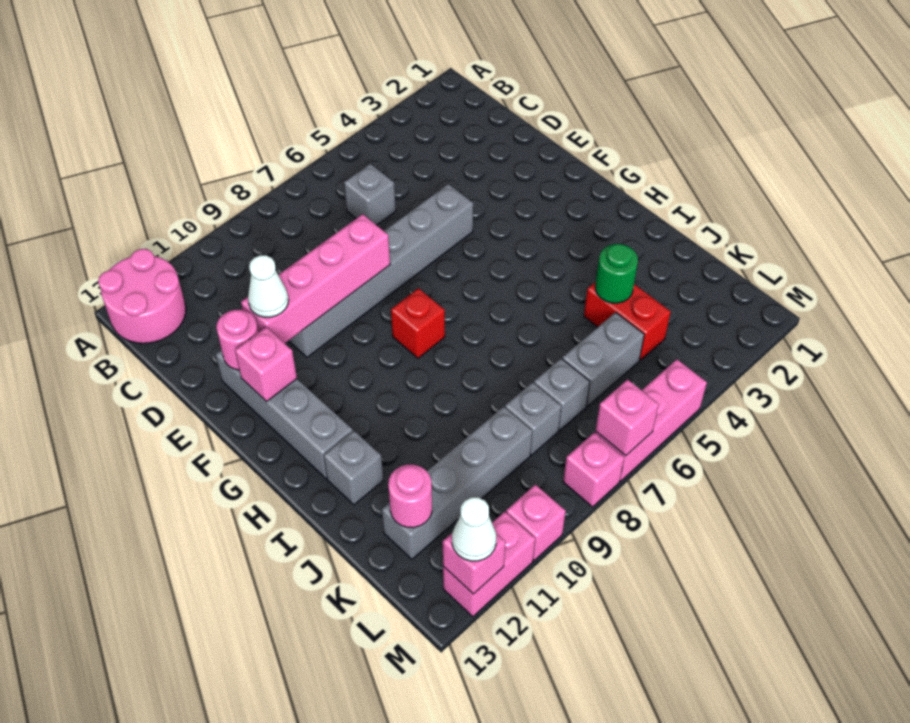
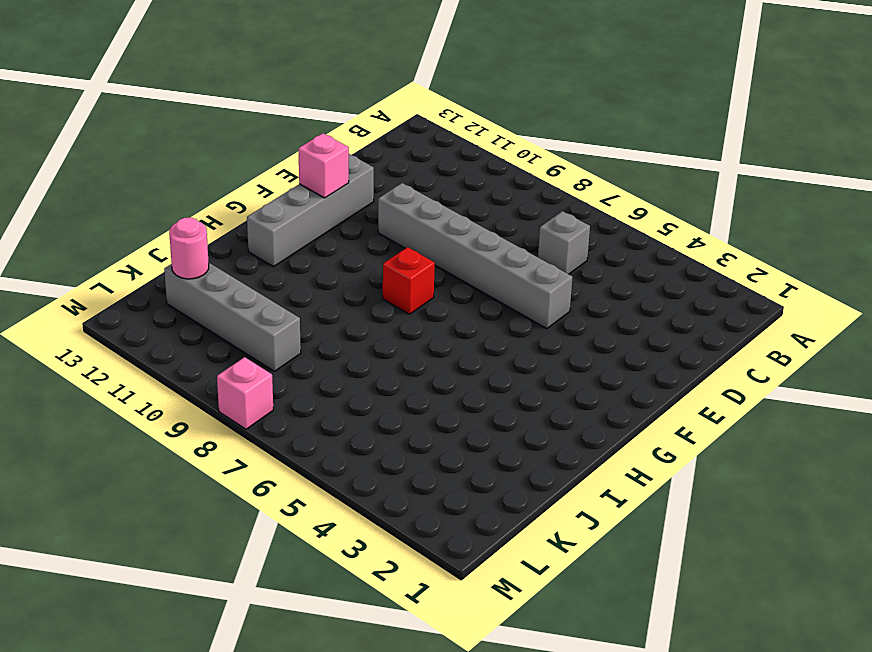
none -> pink 2x2 round brick [98,249,186,343]
none -> grey 1x1 brick [324,431,383,505]
none -> red 1x2 brick [584,282,671,360]

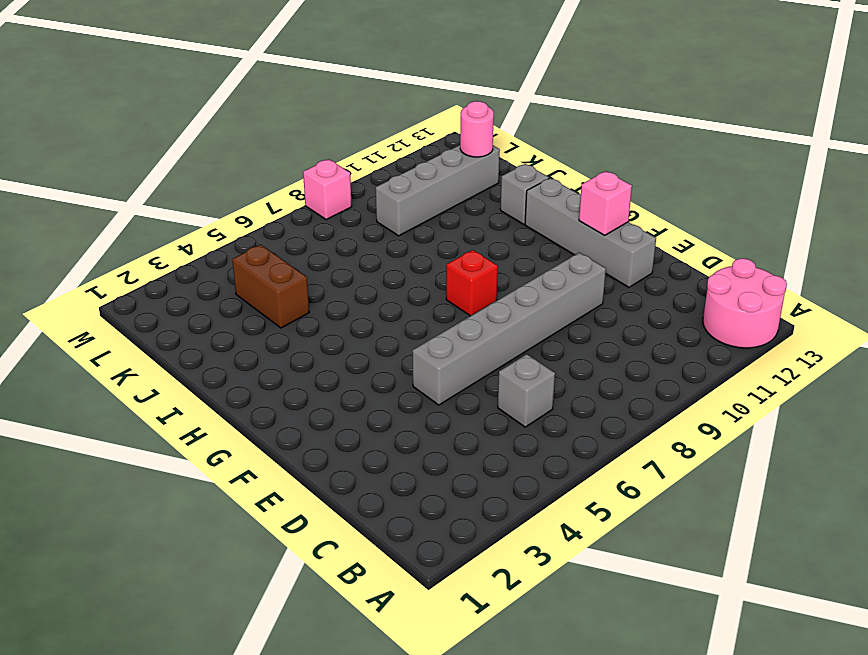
brown 1x2 brick [232,245,309,328] -> red 1x2 brick [584,282,671,360]
none -> grey 1x2 brick [562,312,644,406]
none -> grey 1x1 brick [534,359,590,430]
none -> grey 1x1 brick [505,382,561,455]

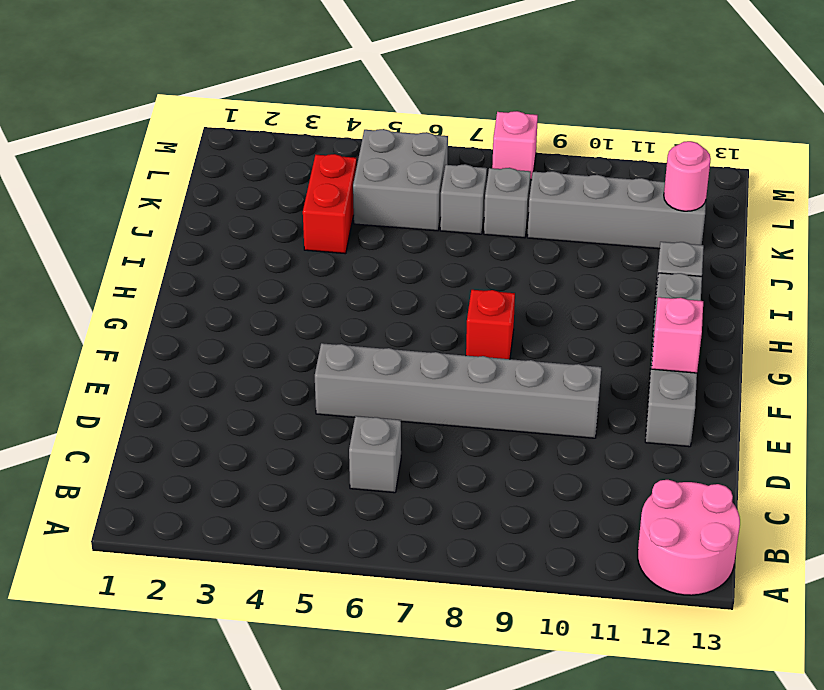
grey 2x2 brick [353,129,448,231] -> grey 1x2 brick [562,312,644,406]
none -> pink 1x3 brick [595,359,707,481]
none -> pink 1x1 brick [506,485,566,560]
none -> pink 1x2 brick [443,512,535,617]

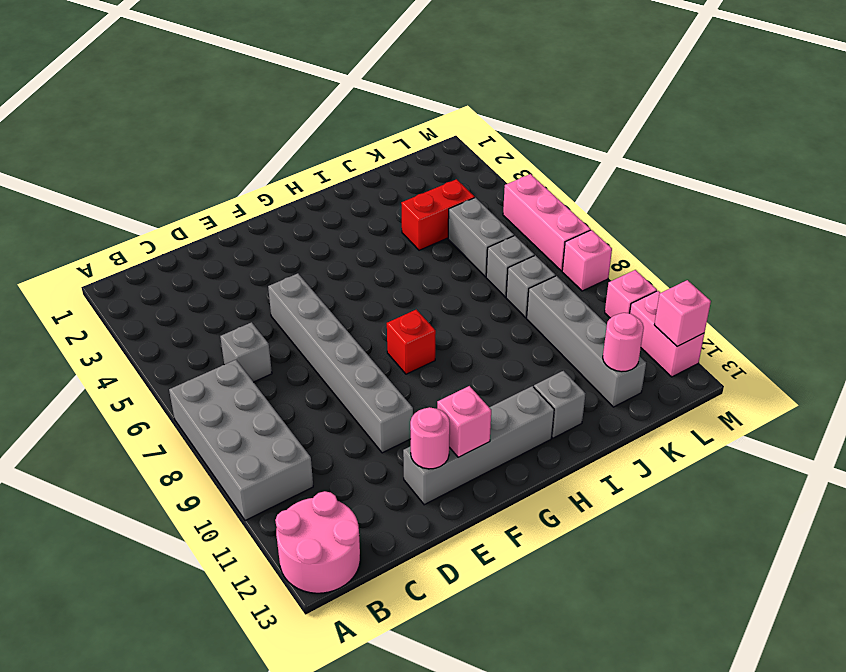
grey 2x4 brick [169,360,313,520] -> none
none -> pink 1x4 brick [241,214,390,343]
none -> green 1x1 round brick [595,244,638,303]
none -> pink 1x1 brick [596,380,659,456]

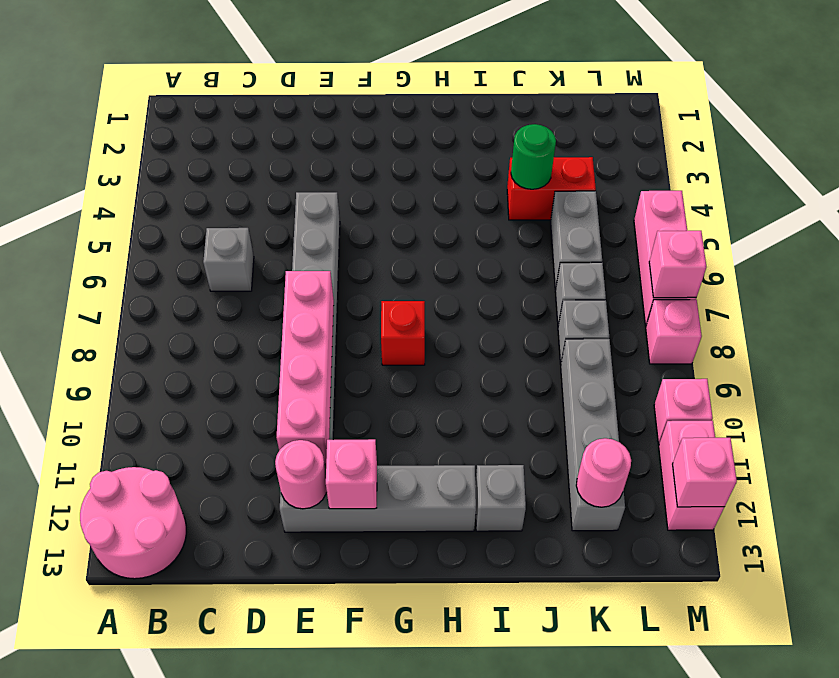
none -> white 1x1 cone [248,255,289,317]
none -> white 1x1 cone [452,497,496,561]

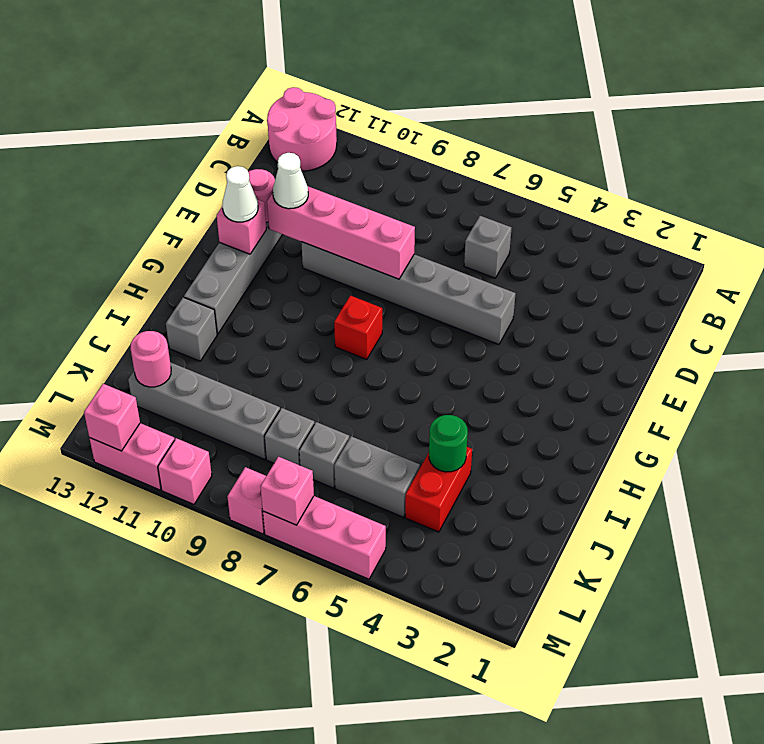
white 1x1 cone [222,166,258,222] -> white 1x1 cone moved to [452,497,496,561]

